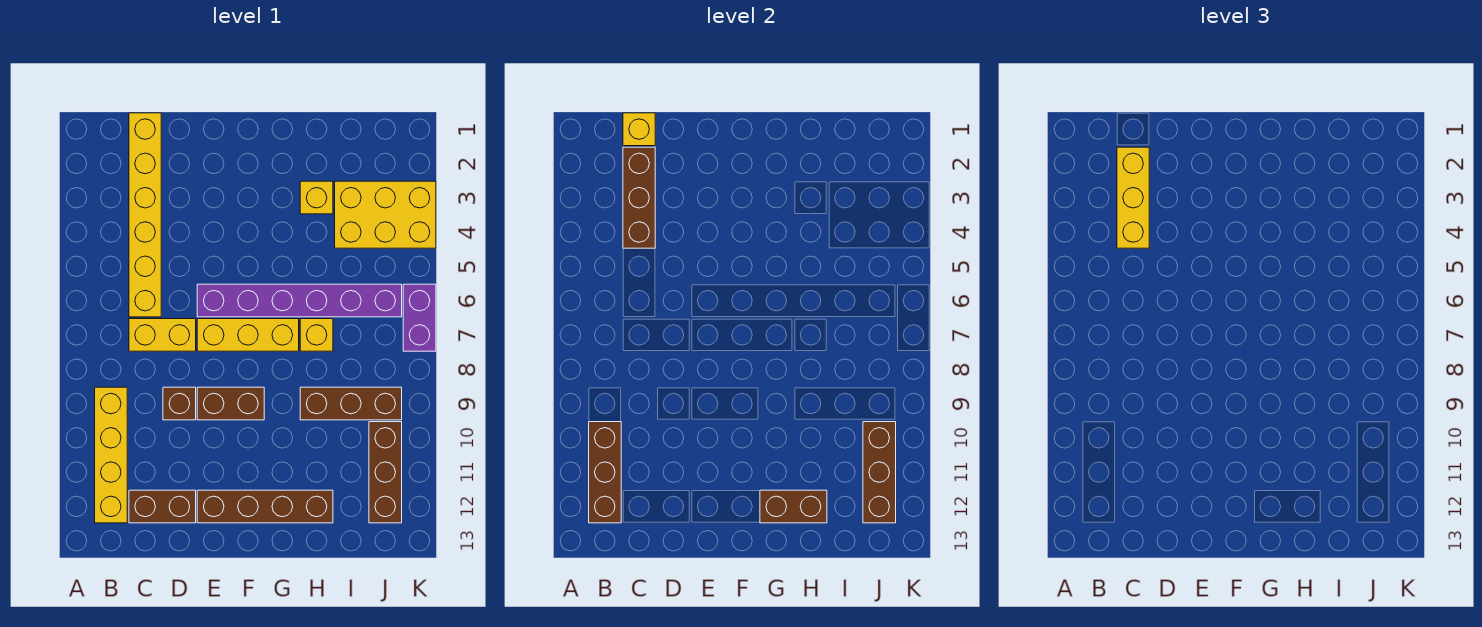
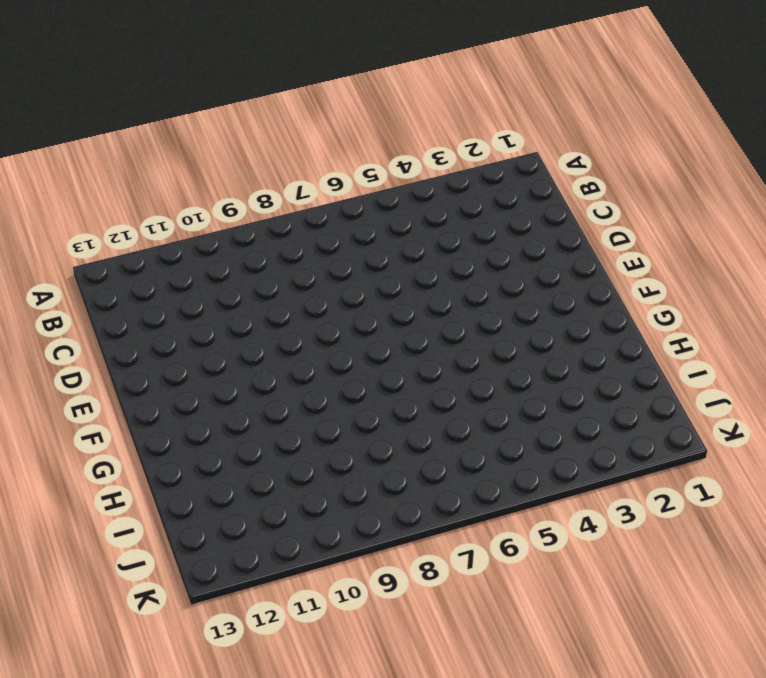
none -> yellow 1x4 brick [95,387,127,523]
none -> yellow 1x6 brick [129,113,161,317]
none -> yellow 1x2 brick [129,319,196,351]

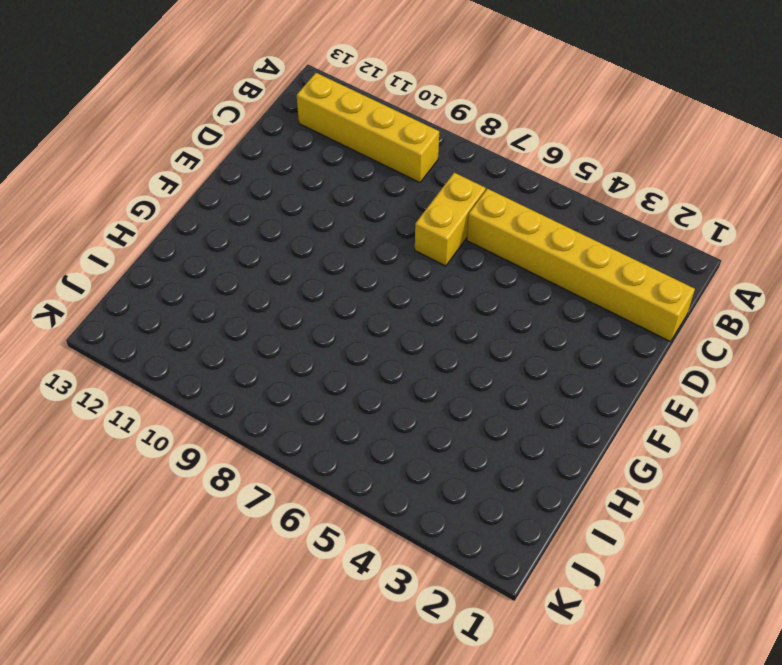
none -> brown 1x2 brick [129,490,196,523]
none -> brown 1x1 brick [163,387,196,420]
none -> purple 1x6 brick [197,284,402,317]

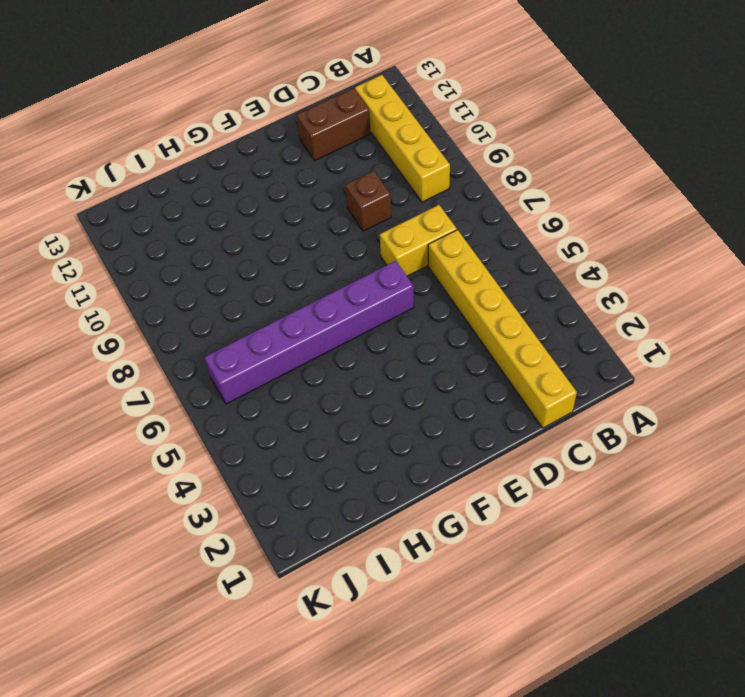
none -> yellow 1x3 brick [197,319,299,351]
none -> brown 1x2 brick [197,387,264,420]
none -> brown 1x4 brick [197,490,333,523]

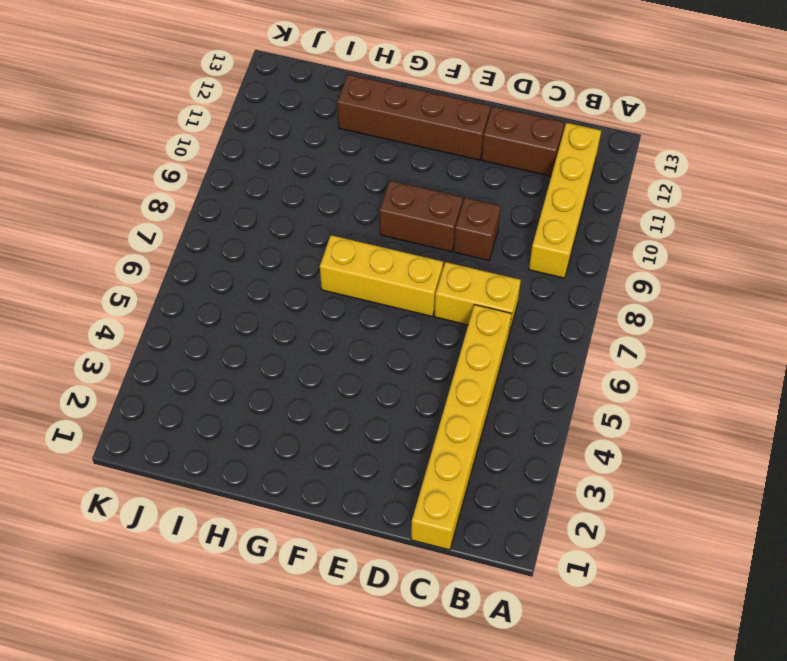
none -> purple 1x6 brick [197,284,402,317]
none -> yellow 1x1 brick [300,181,333,214]
none -> yellow 1x1 brick [300,319,333,351]

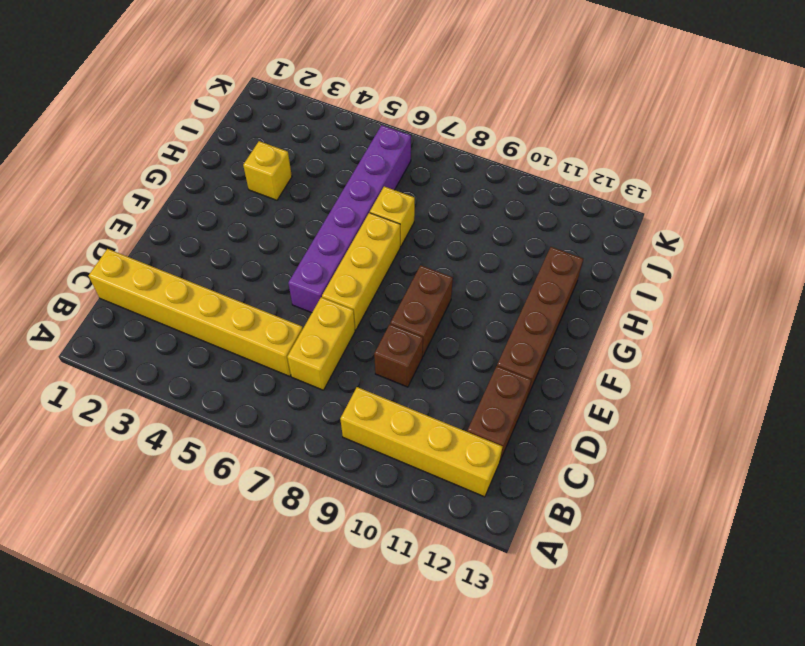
none -> brown 1x3 brick [300,387,402,420]
none -> yellow 2x3 brick [335,181,436,248]
none -> brown 1x3 brick [369,422,402,523]

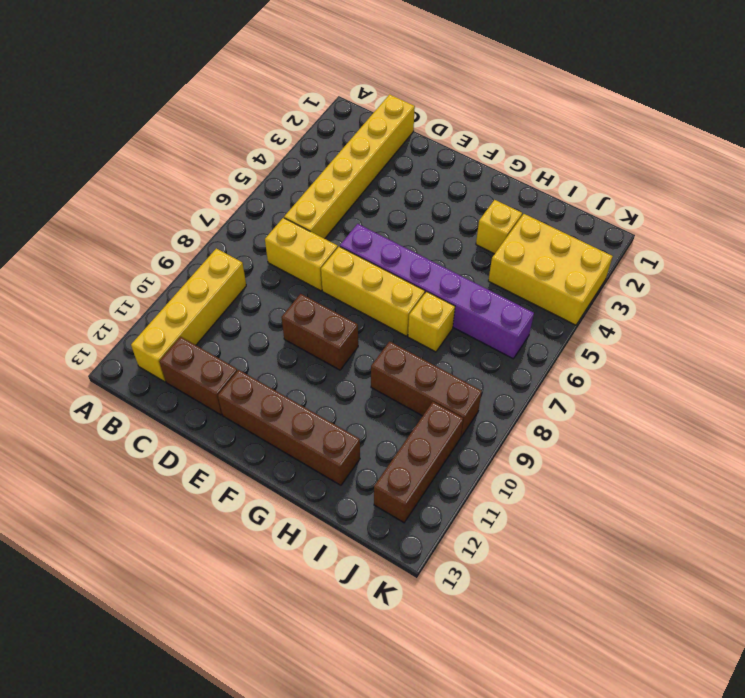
none -> brown 1x1 brick [163,387,196,420]
none -> purple 1x2 brick [403,284,436,351]
none -> brown 1x3 brick [589,422,621,523]

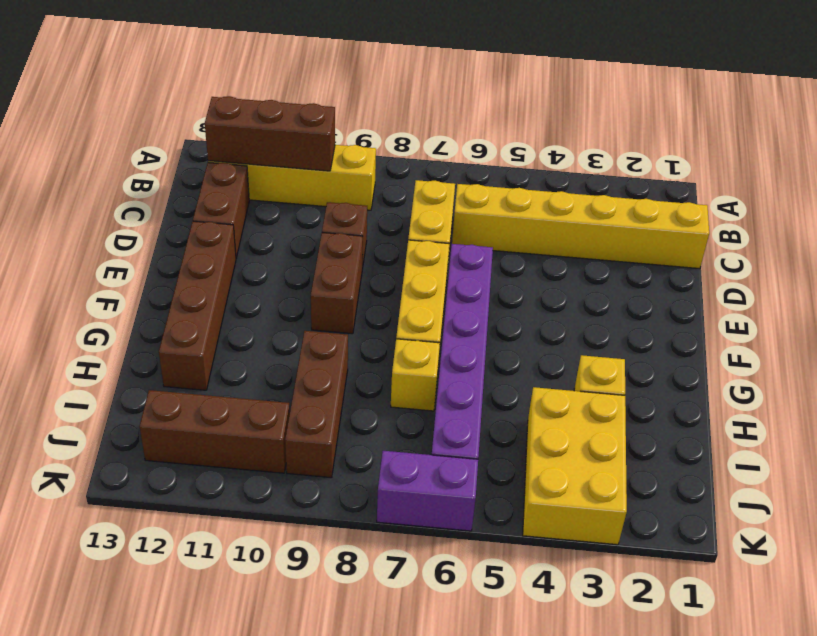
none -> yellow 1x1 brick [623,113,655,146]
none -> brown 1x3 brick [623,147,655,248]
none -> brown 1x2 brick [760,490,827,523]

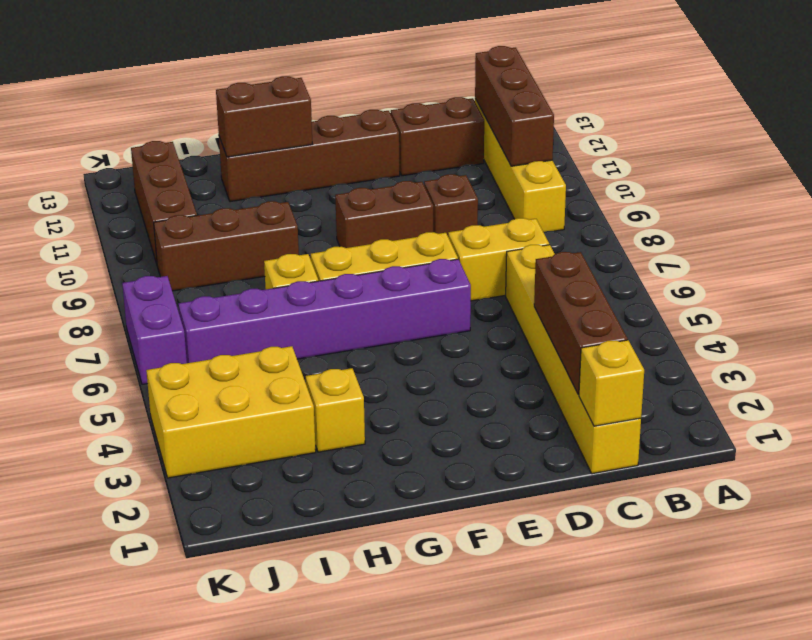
none -> brown 1x3 brick [863,422,896,523]
none -> yellow 1x3 brick [1117,147,1149,248]

